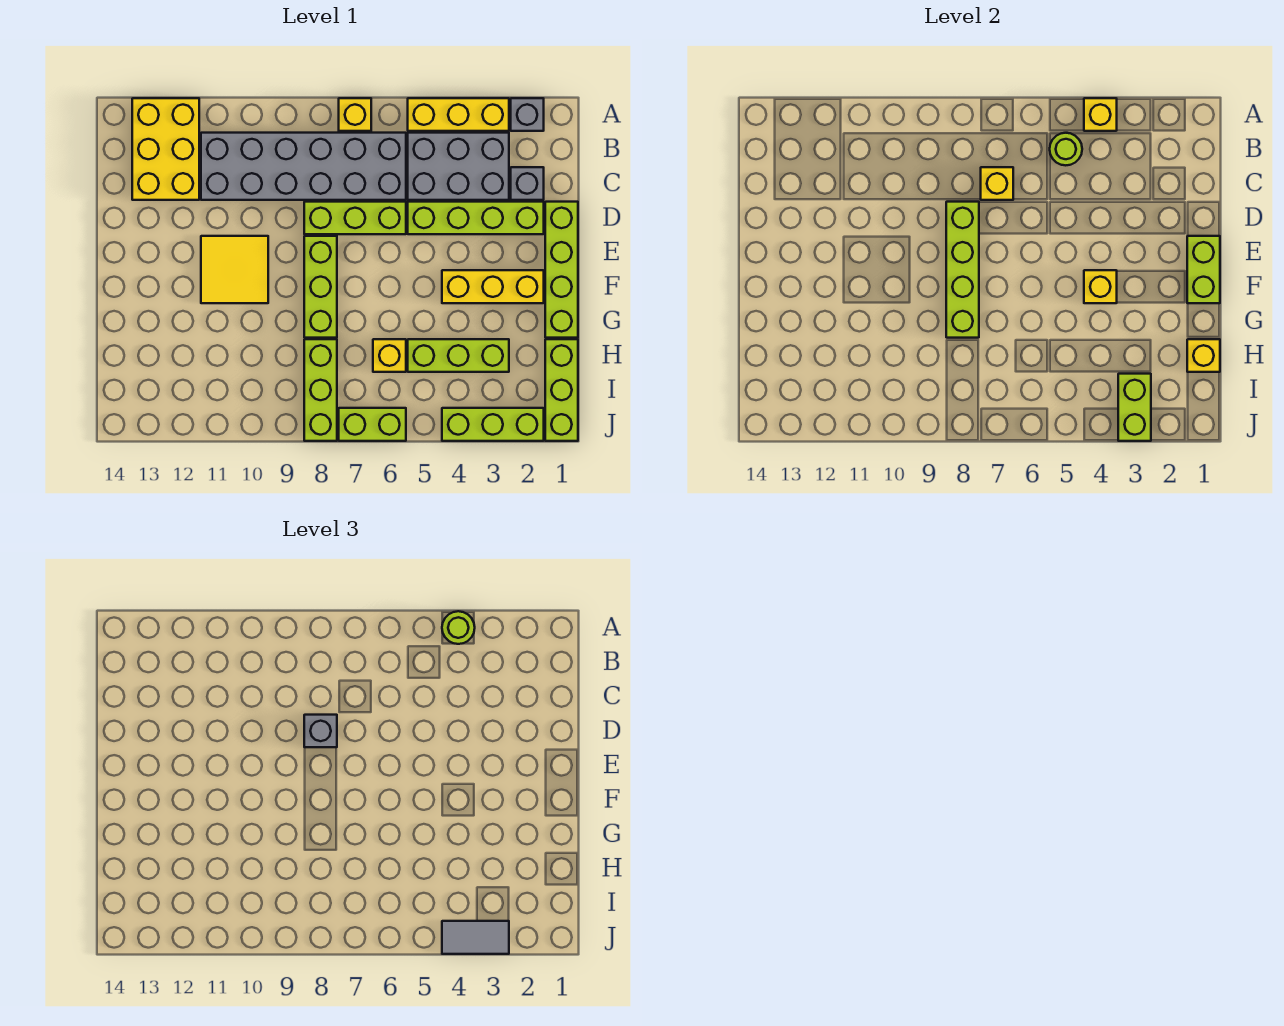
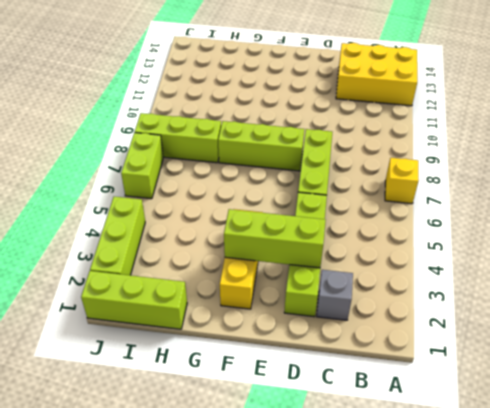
lime 1x3 brick [224,209,326,268] -> lime 1x3 brick turned to [408,339,509,372]
none -> grey 1x1 brick [511,98,544,131]
none -> yellow 1x3 brick [408,98,509,131]
none -> grey 2x3 brick [408,133,509,200]
none -> grey 2x6 brick [201,133,406,200]

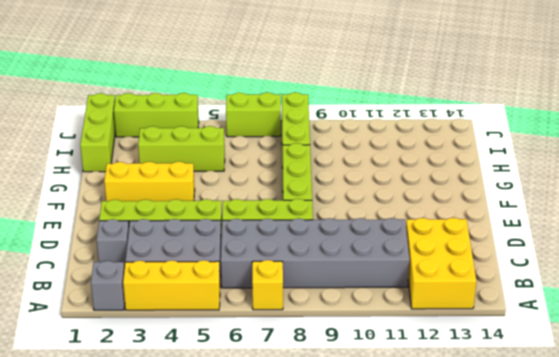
none -> lime 1x4 brick [545,202,578,338]
none -> yellow 2x2 tile [201,236,268,303]
none -> yellow 1x1 brick [373,339,406,372]
none -> yellow 1x1 brick [1084,98,1117,131]

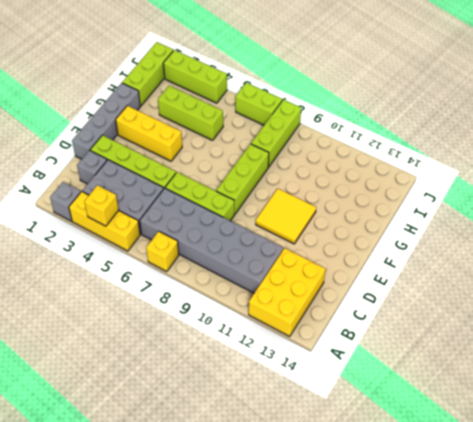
grey 1x4 brick [72,83,140,159] -> lime 1x4 brick [545,202,578,338]
none -> yellow 1x1 brick [373,339,406,372]
none -> lime 1x1 round brick [1050,133,1082,165]
none -> yellow 1x1 brick [981,167,1013,200]
none -> lime 1x4 brick [946,202,979,338]

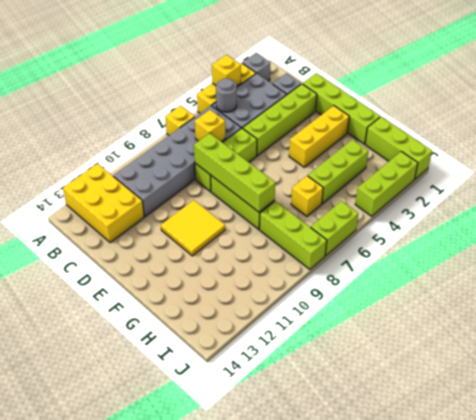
grey 1x1 round brick [216,78,237,112] -> lime 1x1 round brick [1050,133,1082,165]
none -> lime 1x2 brick [1187,236,1220,303]
none -> yellow 1x1 brick [1084,270,1117,303]
none -> yellow 1x1 brick [1187,339,1220,372]
none -> lime 1x2 brick [1118,374,1151,441]

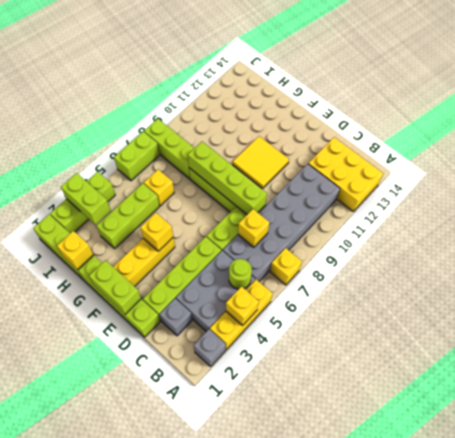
none -> lime 1x1 round brick [442,611,475,644]
none -> grey 1x1 brick [304,715,337,747]
none -> grey 1x2 tile [442,921,509,954]

